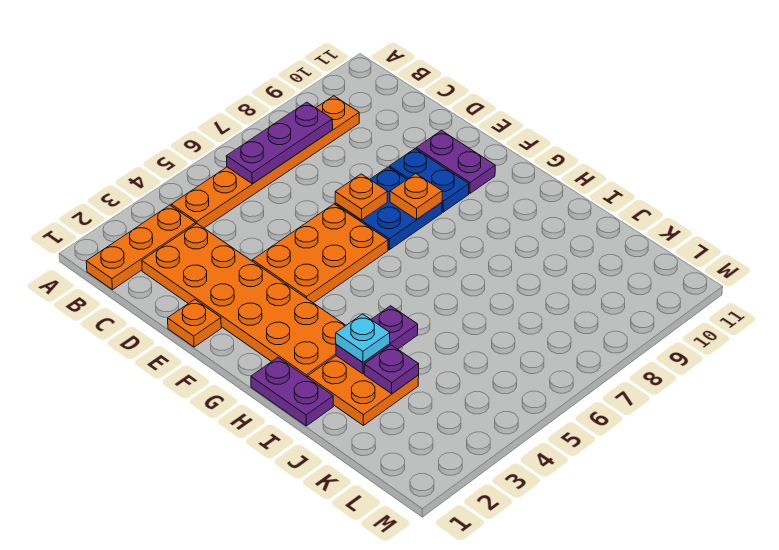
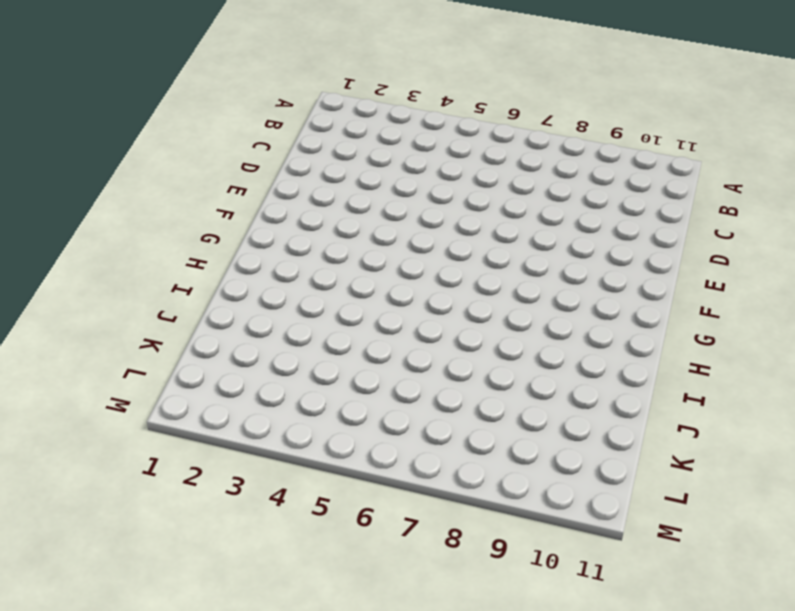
none -> orange 1x3 plate [86,205,196,290]
none -> orange 1x6 plate [171,96,359,228]
none -> orange 2x6 plate [142,224,346,378]

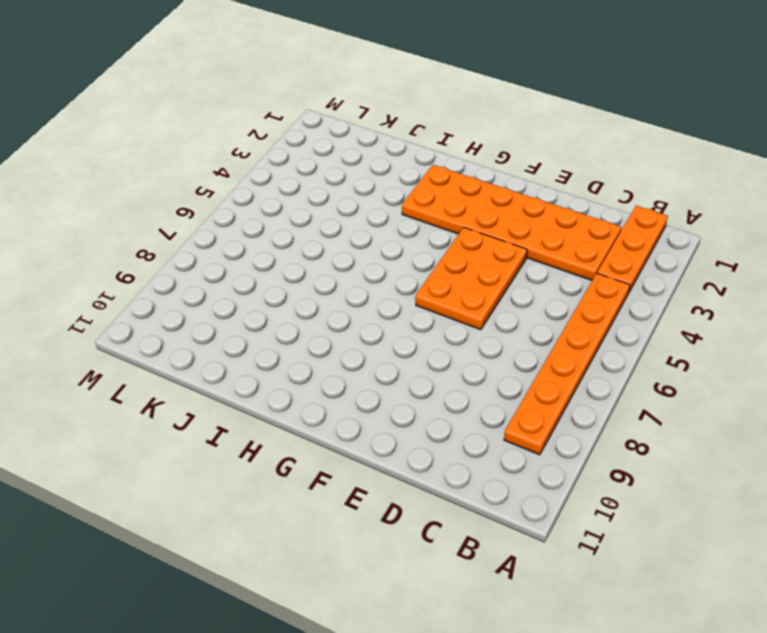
none -> orange 1x1 plate [168,299,221,347]
none -> blue 2x2 plate [335,167,442,250]
none -> blue 1x2 plate [390,149,469,212]

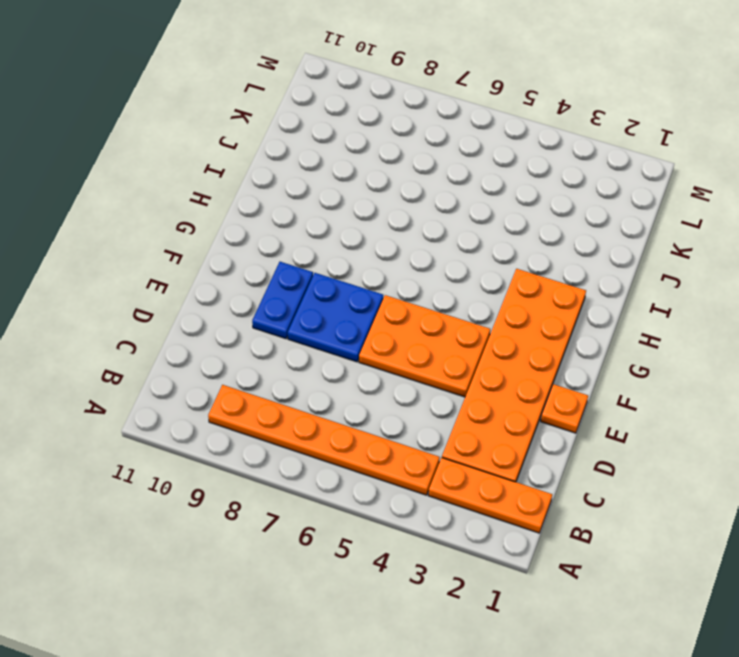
none -> purple 1x2 plate [416,131,495,193]
none -> purple 1x2 plate [251,357,333,426]
none -> orange 2x2 plate [308,356,419,426]

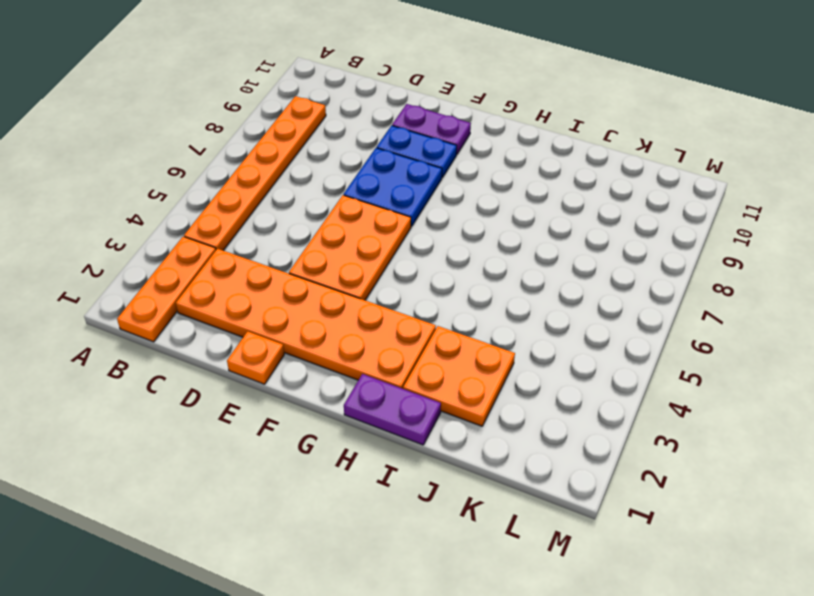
none -> purple 1x3 plate [226,102,333,184]
none -> orange 1x1 plate [335,174,387,220]
none -> orange 1x1 plate [390,174,442,219]

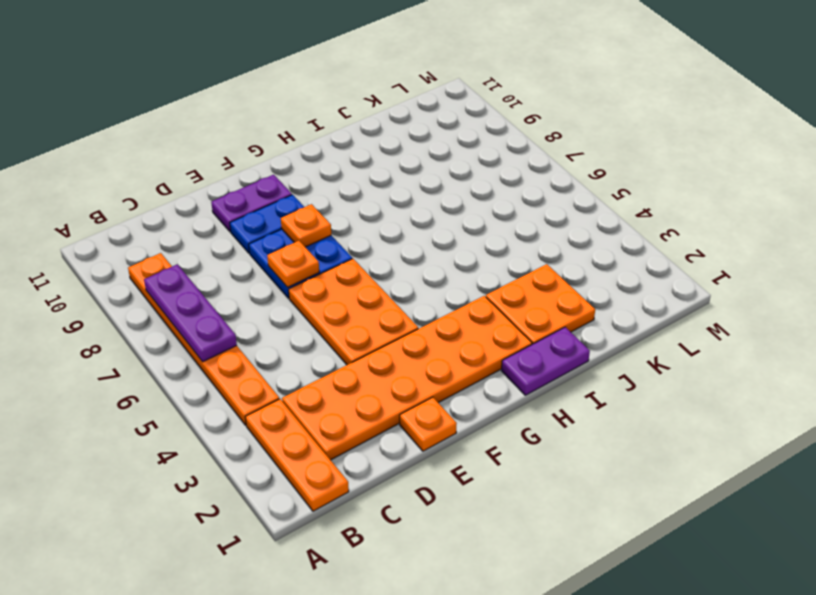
none -> purple 1x2 plate [336,306,418,374]
none -> purple 1x1 plate [364,345,419,394]
none -> cyan 1x1 plate [336,314,390,362]

